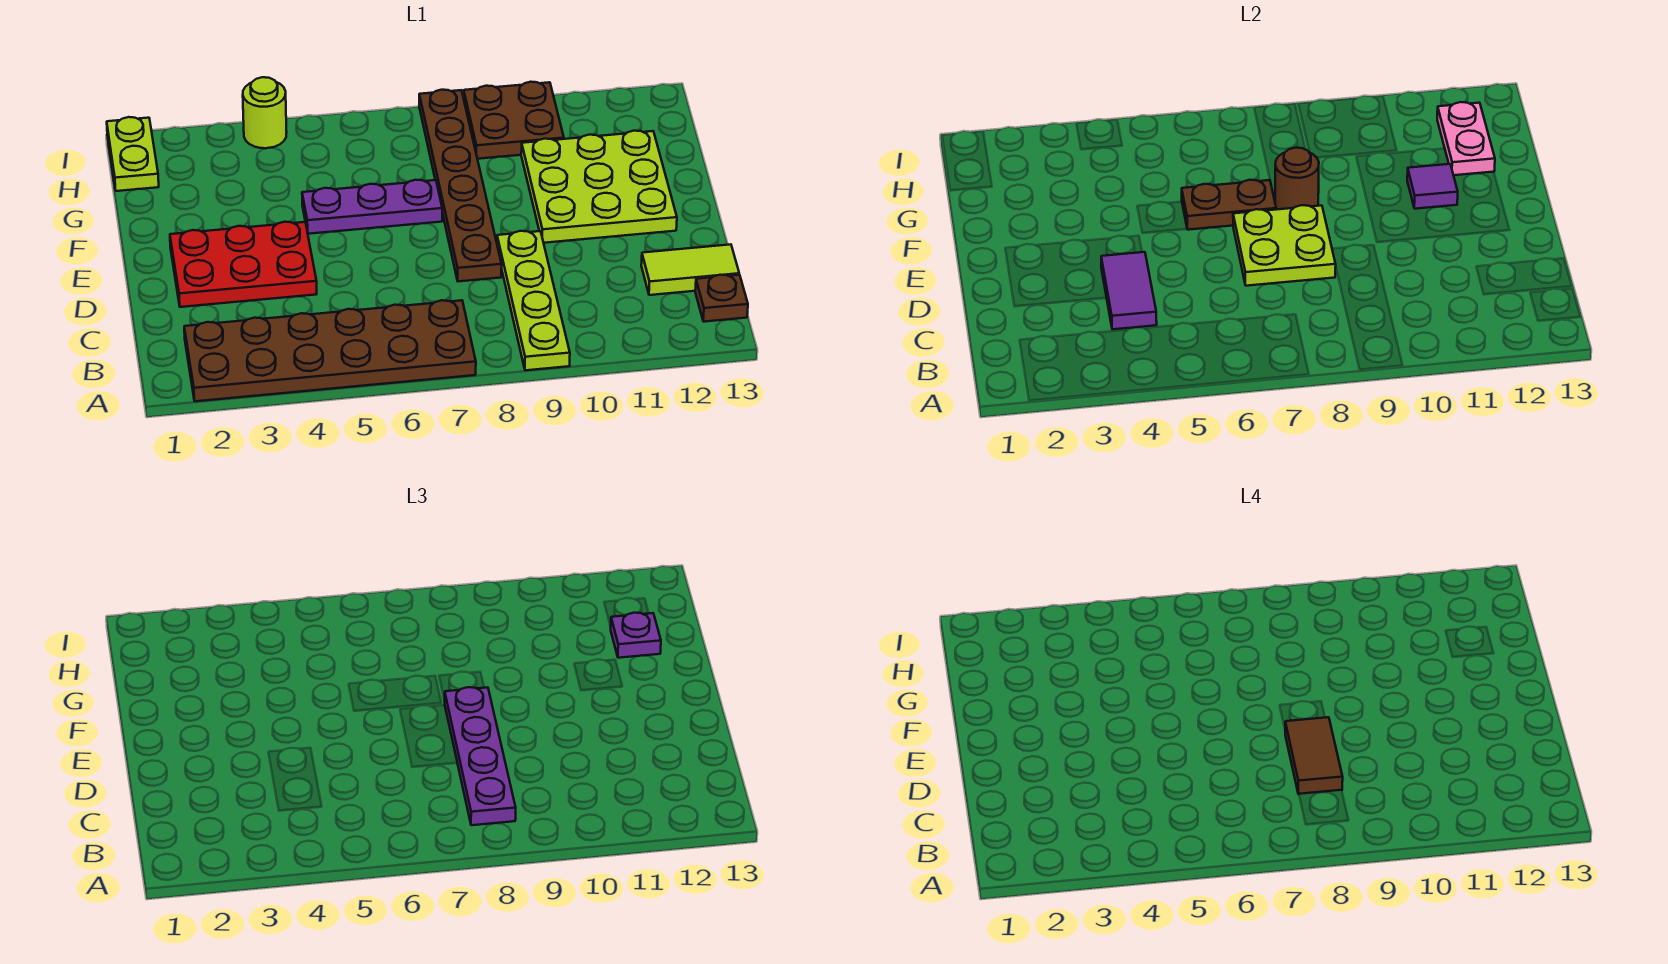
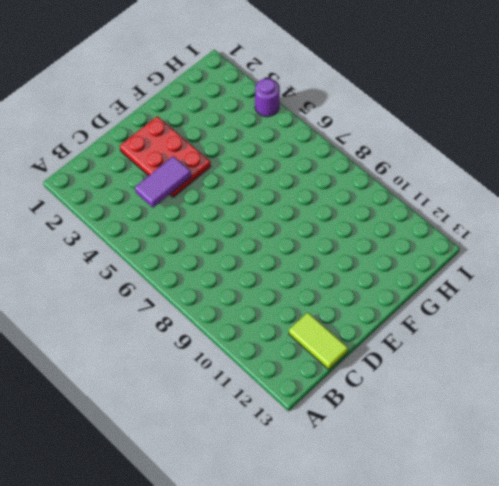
purple 1x1 round brick [255,79,280,117] -> lime 1x1 round brick [243,77,287,148]
none -> brown 2x6 plate [184,300,476,401]
none -> lime 1x4 plate [497,231,570,370]
none -> brown 1x1 plate [695,275,748,322]

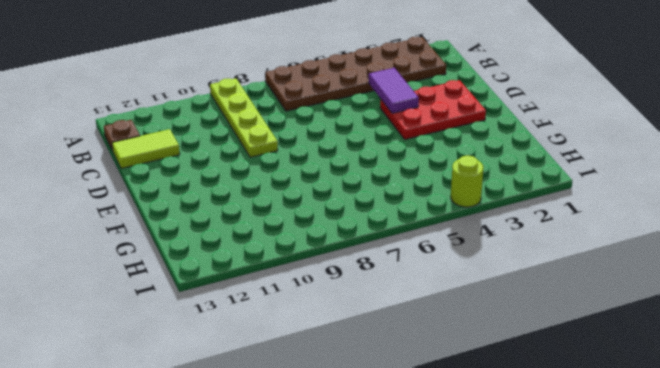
none -> brown 1x6 plate [419,90,502,281]
none -> lime 3x3 plate [521,131,677,243]
none -> purple 1x3 plate [302,180,442,234]

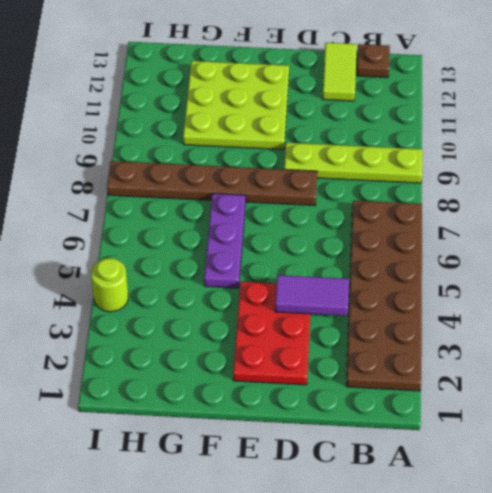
none -> lime 1x2 plate [107,117,159,191]
none -> brown 2x2 plate [464,82,564,159]
none -> lime 2x2 plate [1233,205,1336,286]

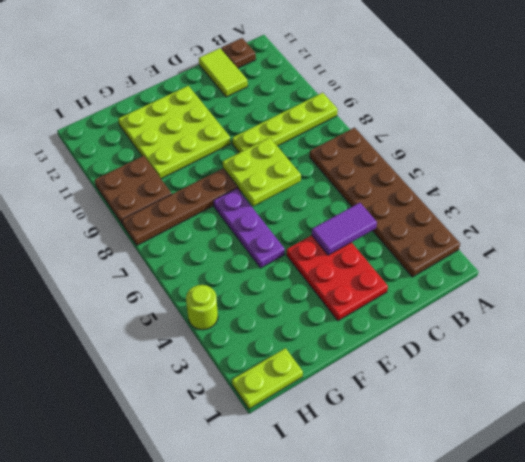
none -> brown 1x2 plate [1182,180,1276,230]
none -> brown 1x1 round brick [1275,148,1319,210]
none -> purple 1x1 tile [1407,164,1458,209]

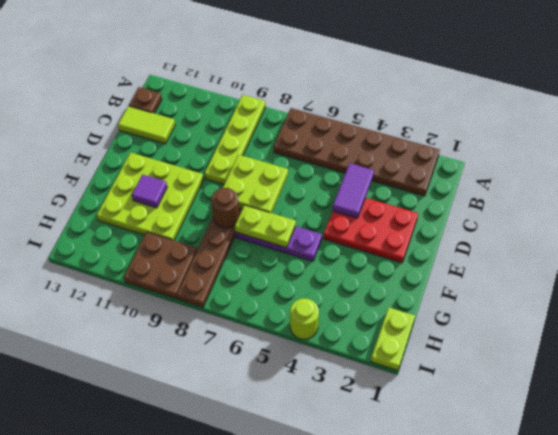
lime 1x2 plate [235,205,296,248] -> brown 1x2 plate [1182,180,1276,230]
none -> pink 1x2 plate [1437,102,1495,175]
none -> purple 1x4 plate [445,687,516,825]
none -> purple 1x1 plate [610,613,661,658]

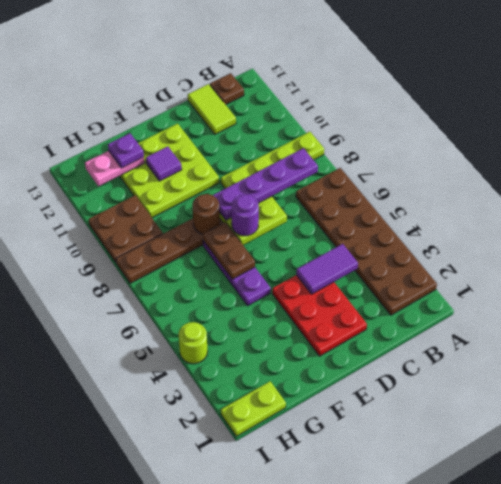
purple 1x1 round brick [231,195,259,236] -> none
none -> brown 1x2 tile [1285,717,1343,794]

